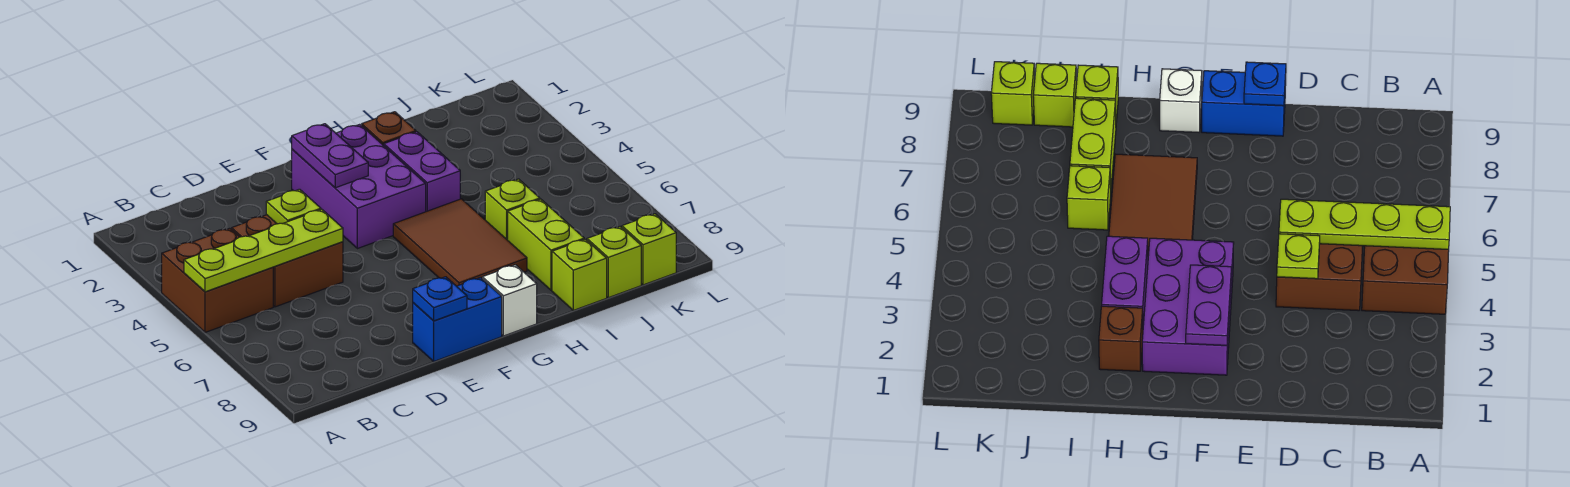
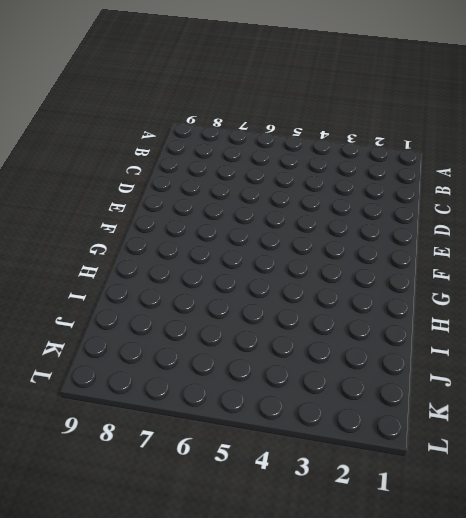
none -> brown 2x2 brick [162,228,273,332]
none -> brown 2x2 brick [232,215,343,307]
none -> blue 1x2 brick [413,278,502,361]

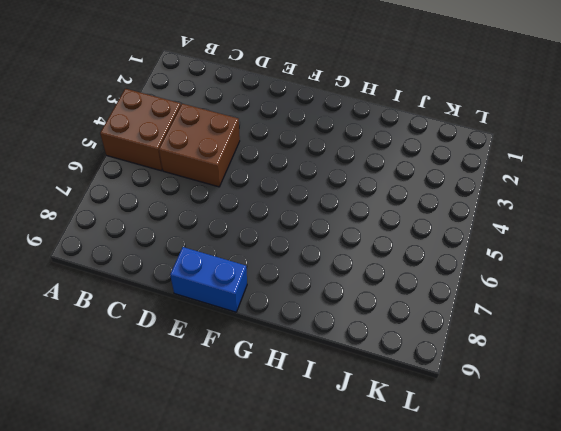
none -> purple 2x3 brick [292,124,426,249]
none -> brown 2x3 tile [393,199,527,286]
none -> white 1x1 brick [482,265,537,336]

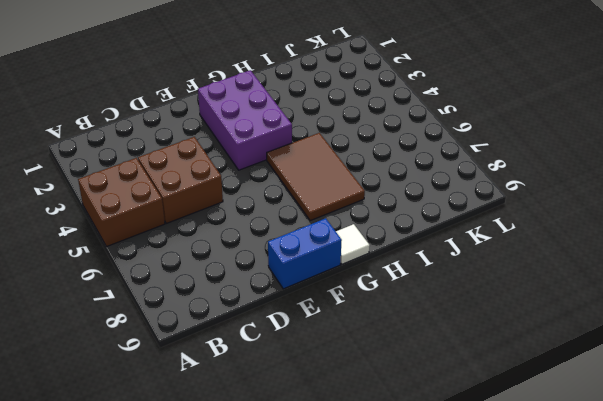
white 1x1 tile [336,224,370,264] -> white 1x1 brick [482,265,537,336]
none -> brown 1x1 brick [362,112,416,146]
none -> purple 1x2 brick [384,132,460,212]
none -> lime 1x1 brick [485,179,540,240]

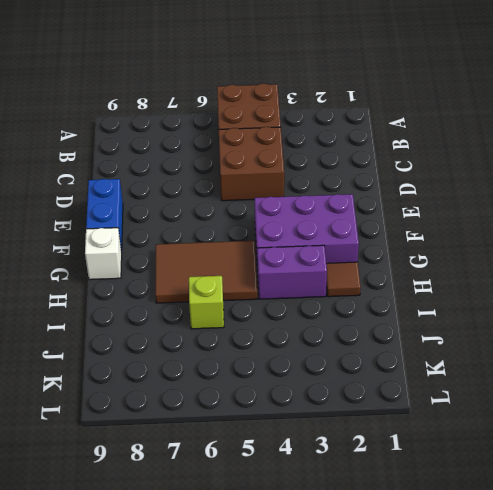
brown 1x1 tile [326,262,361,297] -> brown 1x1 brick [362,112,416,146]
none -> lime 1x2 brick [508,199,584,290]
none -> lime 1x1 brick [552,239,607,310]
none -> lime 1x1 brick [587,227,641,298]

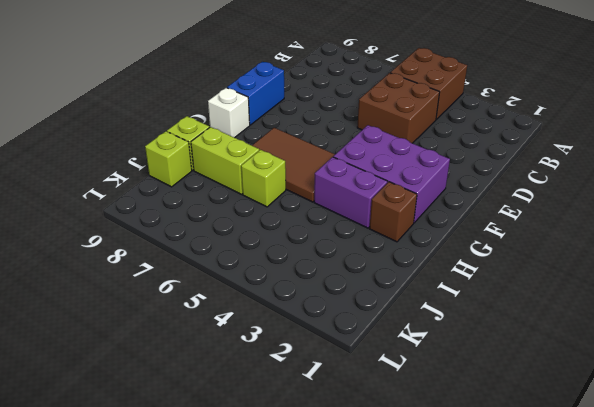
none -> lime 1x1 brick [622,214,676,285]
none -> lime 1x4 plate [184,209,343,292]
none -> lime 1x1 plate [266,189,321,224]

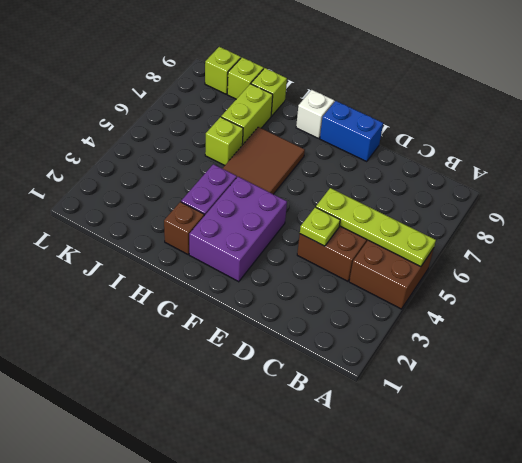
none -> blue 1x1 plate [413,277,467,321]
none -> purple 1x2 plate [292,124,368,188]

